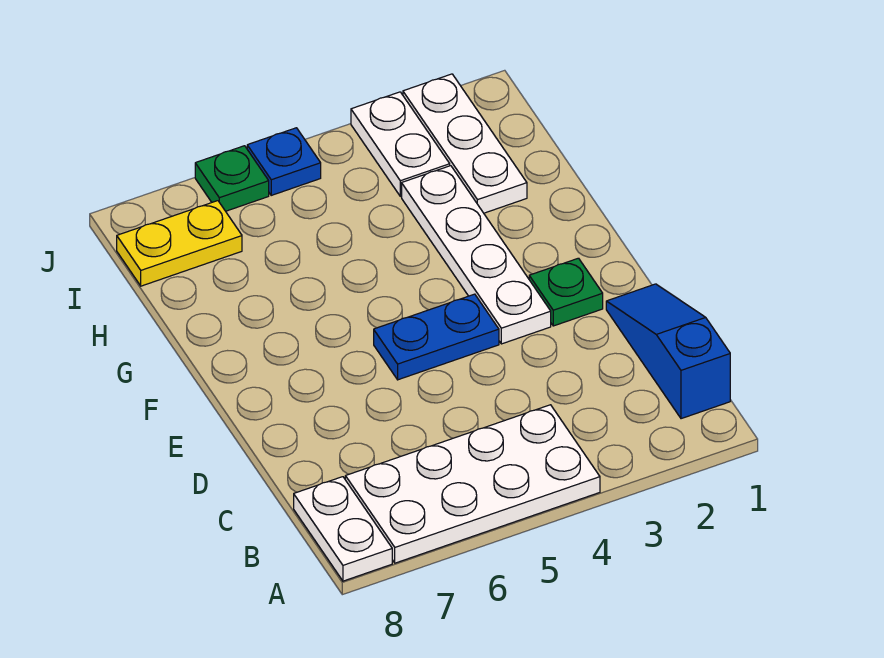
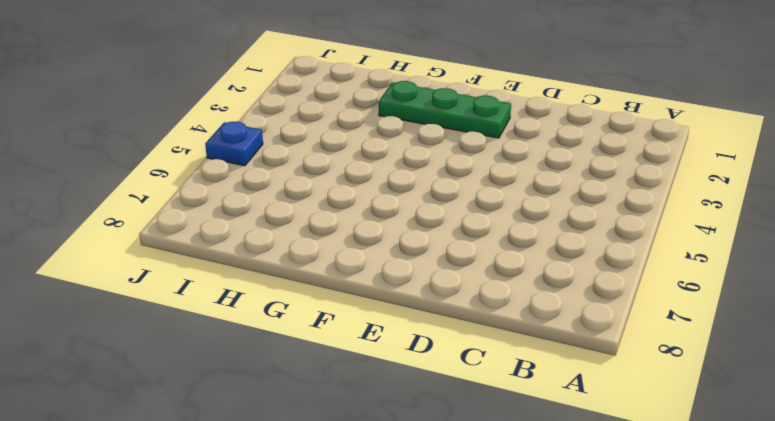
green 1x3 plate [378,81,511,138] -> green 1x1 plate [529,258,603,326]
none -> white 2x4 plate [345,405,600,563]
none -> white 1x2 plate [294,477,392,581]

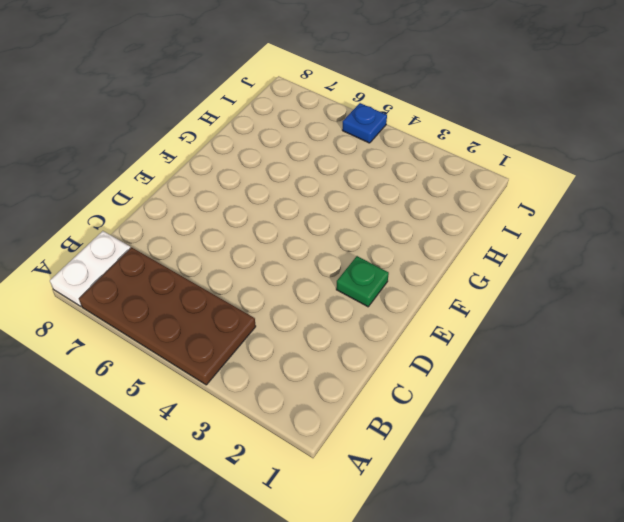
brown 2x4 plate [79,247,256,385] -> white 2x4 plate [345,405,600,563]
none -> blue 1x3 slope [606,284,730,419]
none -> white 1x4 plate [402,166,551,344]

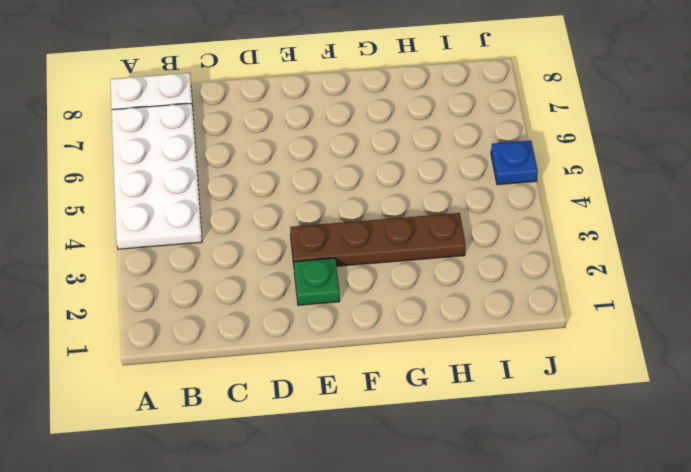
brown 1x4 plate [290,213,466,266] -> white 1x4 plate [402,166,551,344]
none -> blue 1x3 slope [606,284,730,419]
none -> blue 1x2 plate [374,294,499,380]

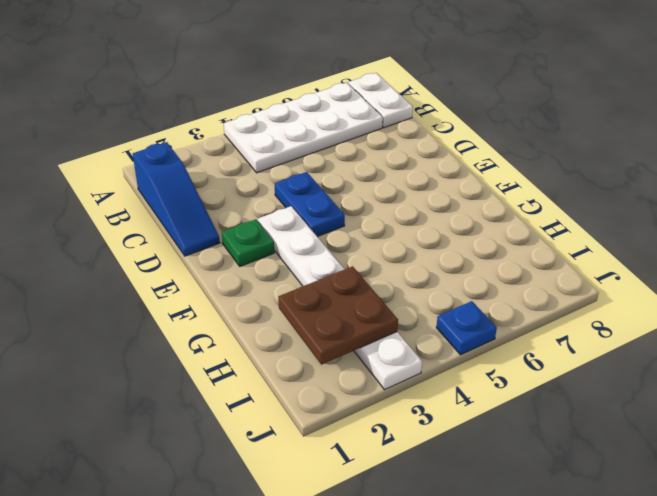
blue 1x2 plate [275,172,345,237] -> blue 1x2 plate turned to [374,294,499,380]
brown 2x2 plate [278,266,398,365] -> none
none -> white 1x3 plate [403,74,527,213]
none -> yellow 1x2 plate [117,201,242,286]

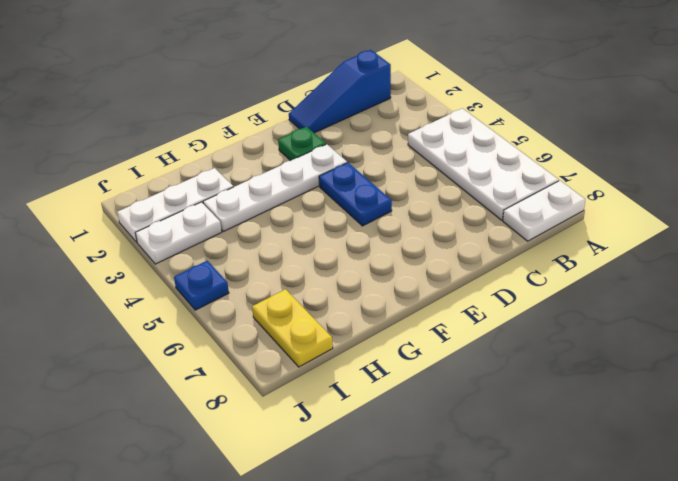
none -> green 1x1 plate [195,146,269,211]

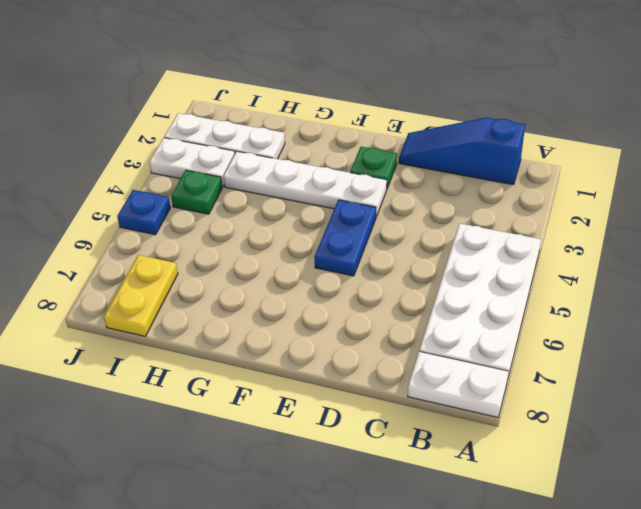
green 1x1 plate [171,170,222,214] -> green 1x1 plate moved to [195,146,269,211]

